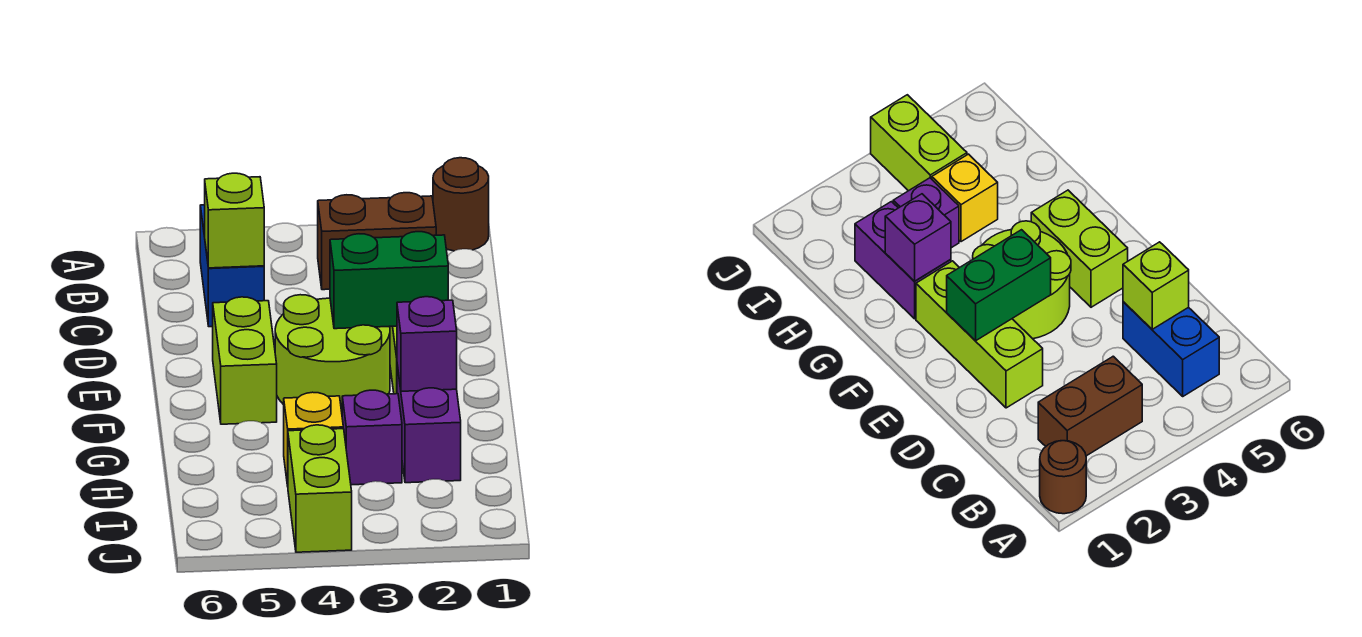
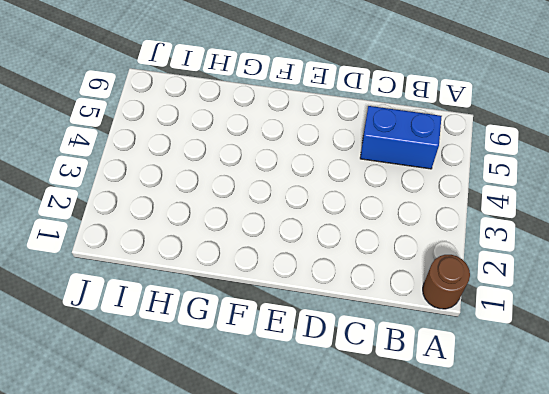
none -> brown 1x2 brick [318,193,436,290]
none -> lime 1x3 brick [916,261,1043,408]
none -> lime 2x2 round brick [275,295,390,411]

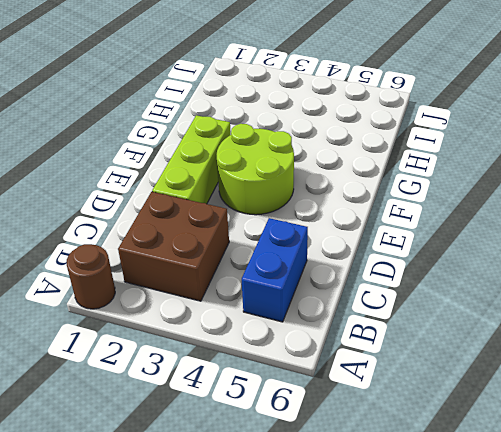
brown 2x2 brick [118,192,229,301] -> brown 1x2 brick [318,193,436,290]
none -> lime 1x2 brick [213,297,277,424]
none -> purple 1x2 brick [397,365,461,483]
none -> purple 1x1 brick [342,390,402,485]

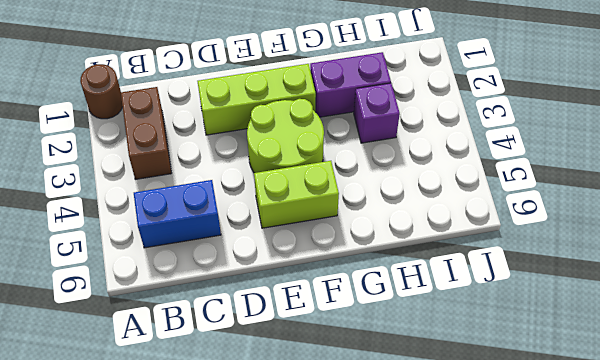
none -> yellow 1x1 brick [284,392,343,486]
none -> lime 1x2 brick [288,425,352,552]
none -> lime 1x1 brick [205,173,264,268]

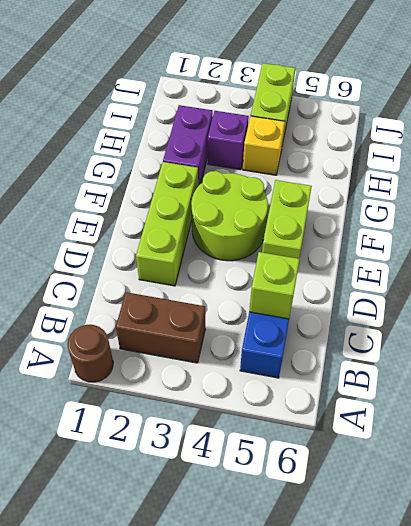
none -> green 1x2 brick [330,232,448,329]
none -> purple 1x1 brick [397,297,457,391]

